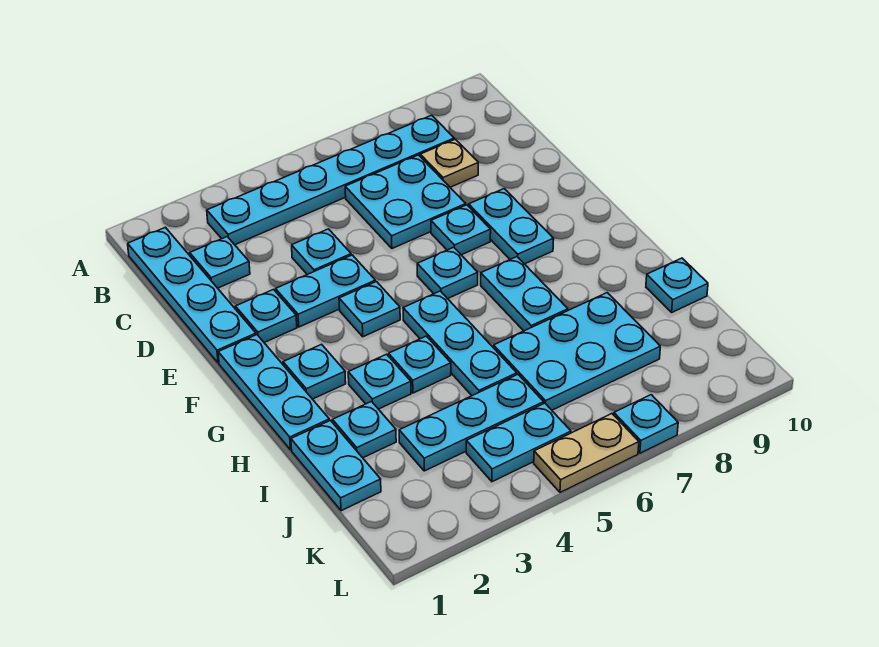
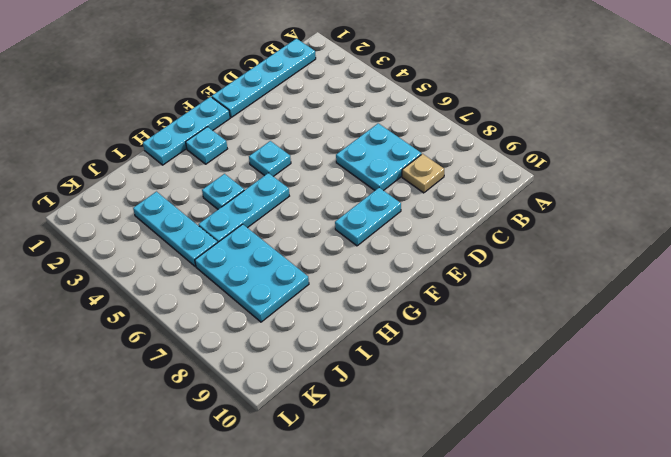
none -> cyan 1x6 plate [207,115,454,245]
none -> cyan 1x1 plate [190,237,250,288]
none -> cyan 1x1 plate [292,229,351,275]

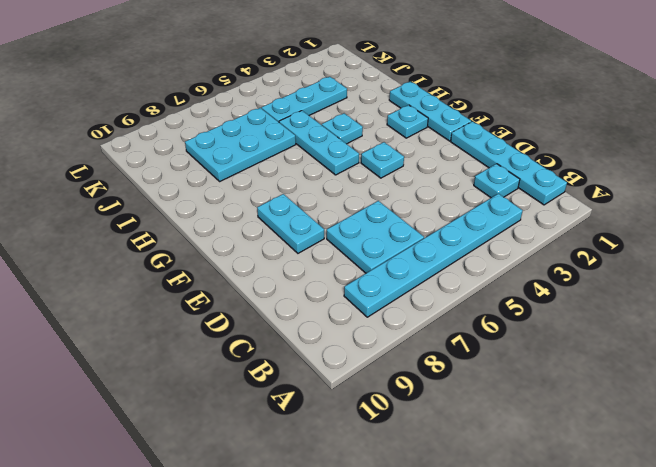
none -> tan 1x1 plate [420,139,478,187]
none -> cyan 1x1 plate [292,229,351,275]
none -> cyan 1x1 plate [235,290,297,343]

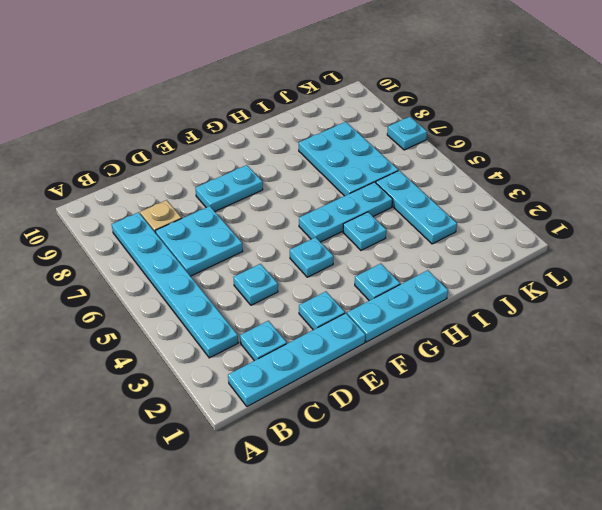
none -> cyan 1x2 plate [276,255,375,327]
none -> cyan 1x1 plate [431,205,491,255]
none -> cyan 1x1 plate [417,247,478,299]

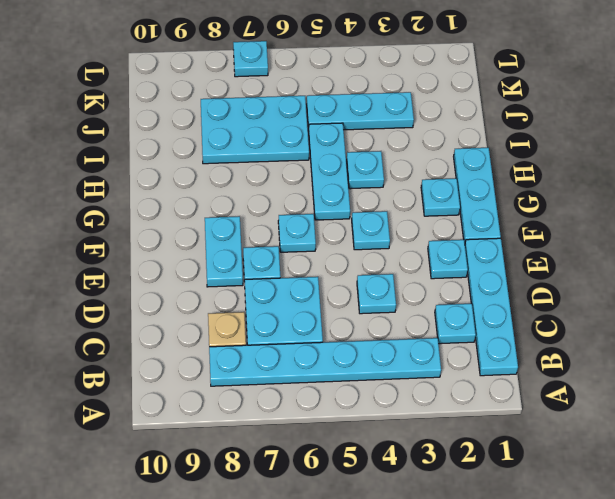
none -> cyan 1x2 plate [276,255,375,327]
none -> cyan 1x2 plate [481,257,568,331]
none -> cyan 1x1 plate [348,354,411,409]

